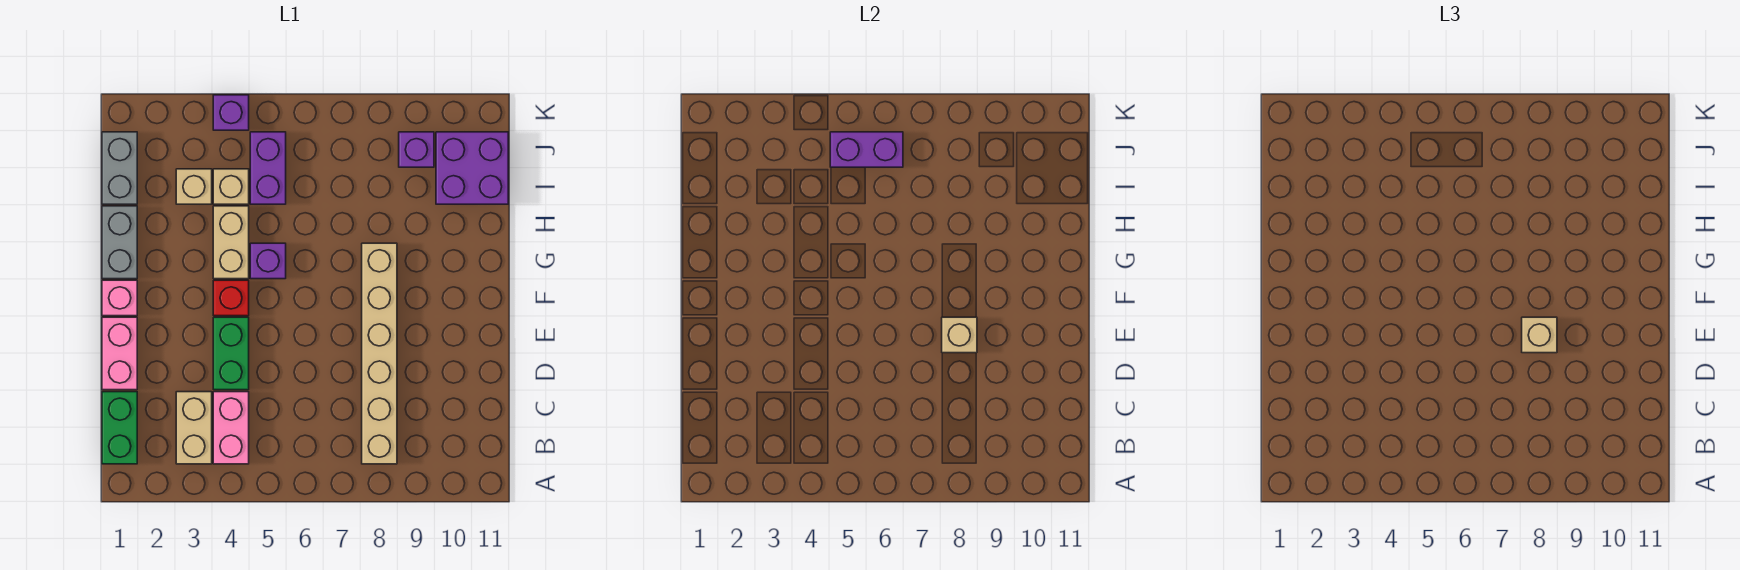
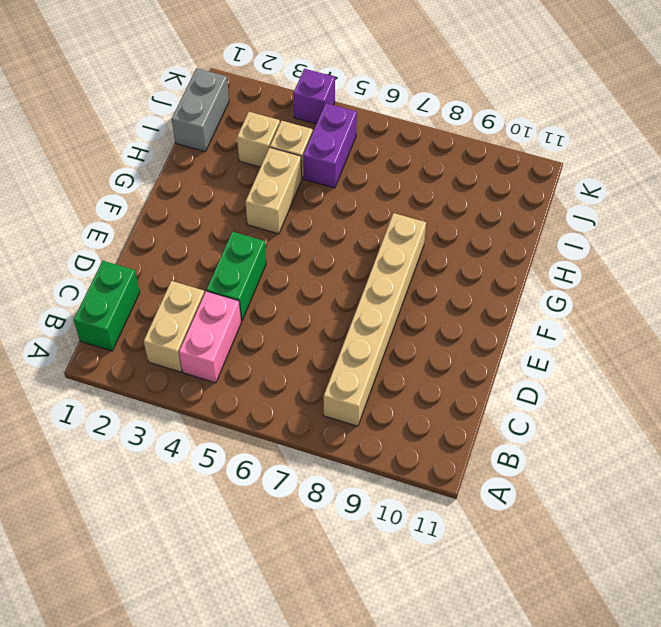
none -> pink 1x2 brick [102,317,137,390]
none -> pink 1x1 brick [102,280,137,316]
none -> red 1x1 brick [213,280,249,316]

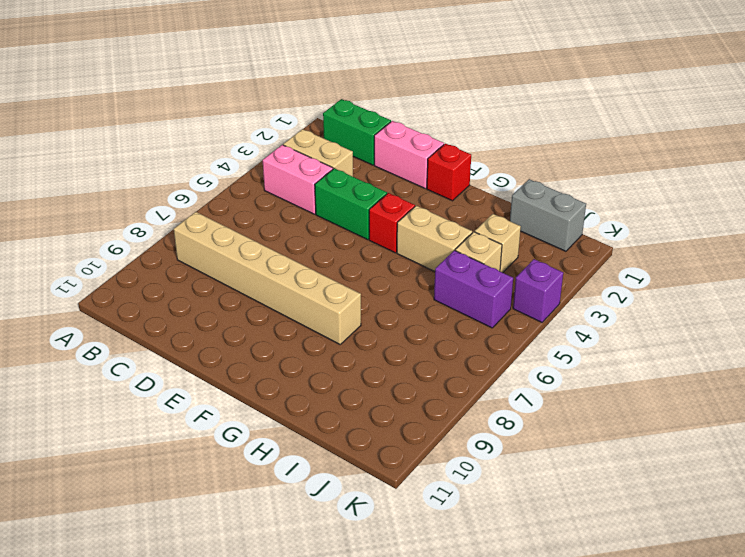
red 1x1 brick [427,144,471,201] -> pink 1x1 brick [102,280,137,316]
none -> grey 1x2 brick [102,206,137,279]
none -> purple 1x1 brick [250,243,286,279]
none -> purple 2x2 brick [436,132,508,204]

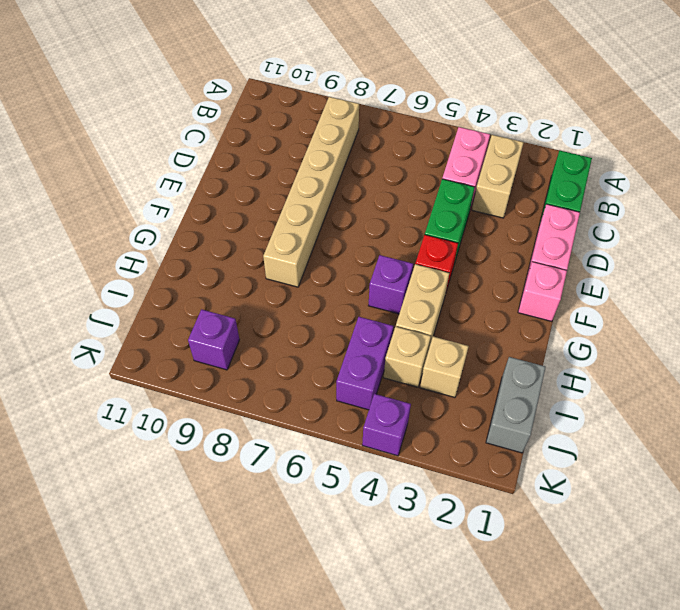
none -> grey 1x2 brick [102,206,137,279]
none -> purple 2x2 brick [436,132,508,204]
none -> tan 1x1 brick [942,317,977,353]

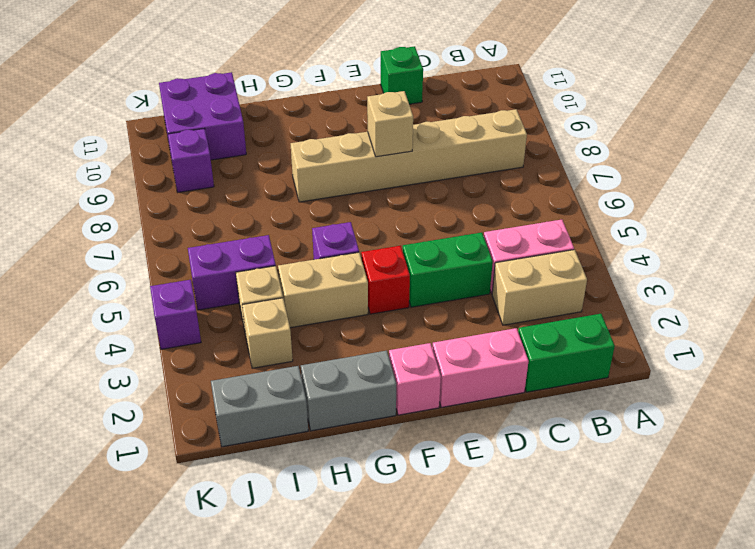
green 1x1 brick [381,46,423,104] -> none
none -> purple 1x2 brick [830,132,903,167]
none -> tan 1x1 brick [1522,317,1557,353]

